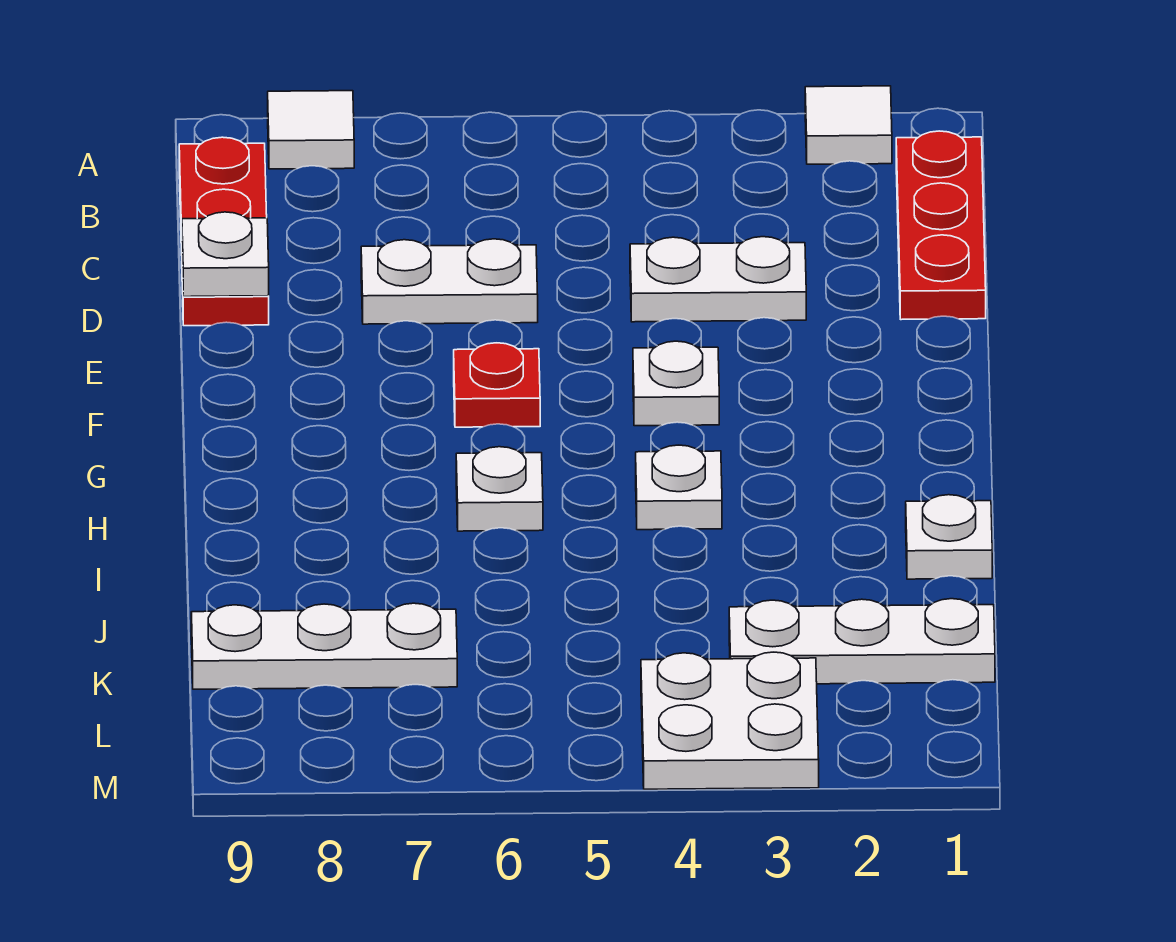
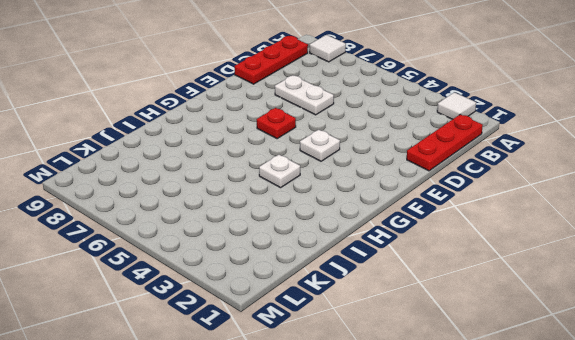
none -> white 1x2 plate [630,237,806,322]
none -> white 1x1 plate [456,447,543,531]
none -> white 1x1 plate [906,495,992,579]

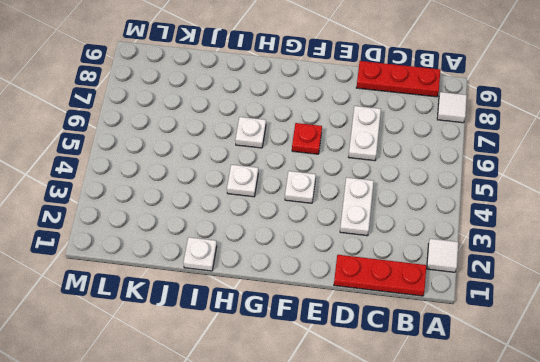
none -> white 1x3 plate [729,599,995,684]
none -> white 1x3 plate [191,603,457,689]
none -> white 2x2 plate [641,652,819,789]

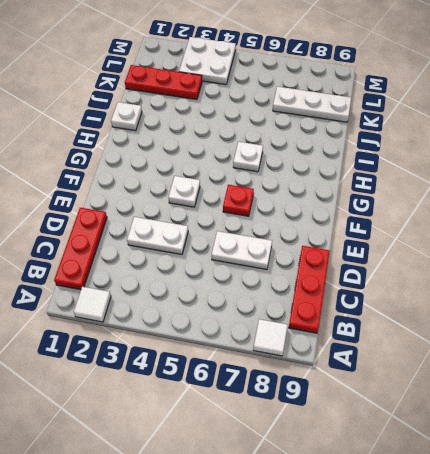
red 1x3 plate [125,65,202,100] -> white 1x3 plate [729,599,995,684]
none -> white 1x1 plate [636,445,722,530]
none -> white 1x1 plate [182,212,269,297]

